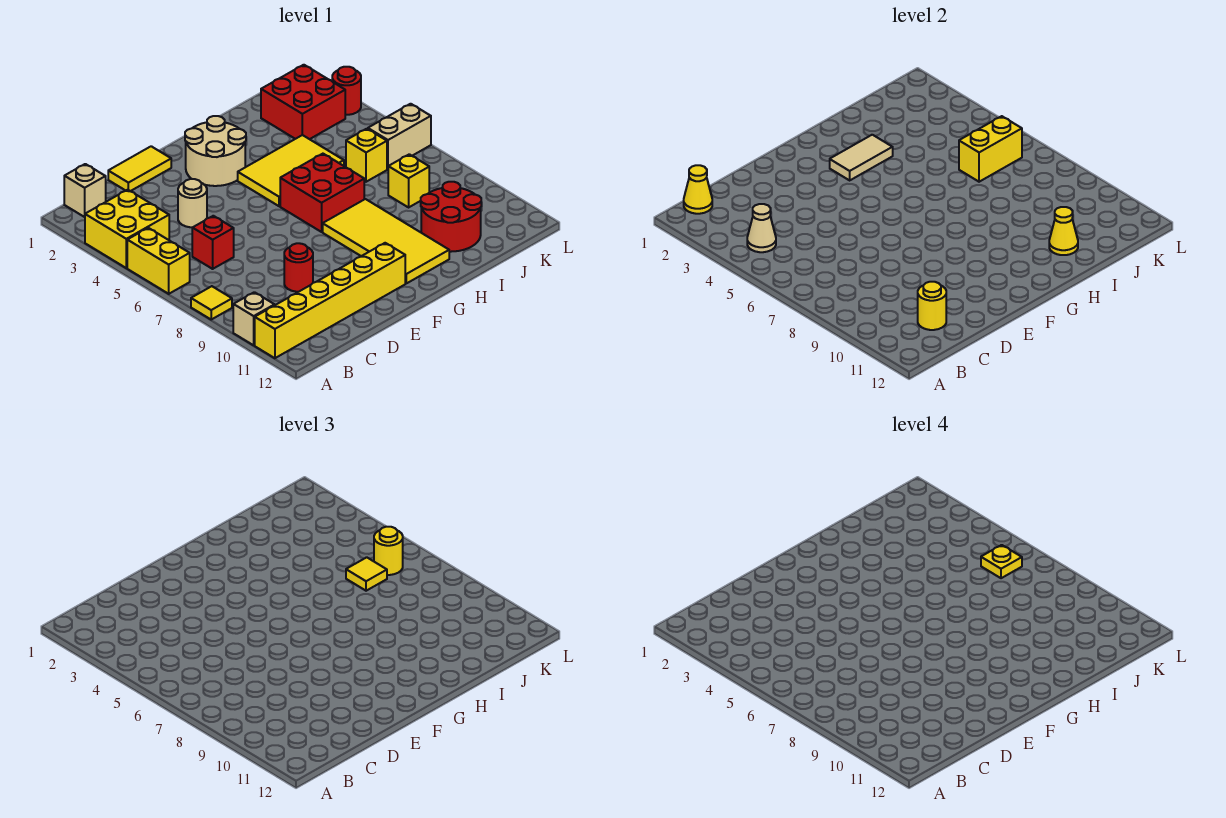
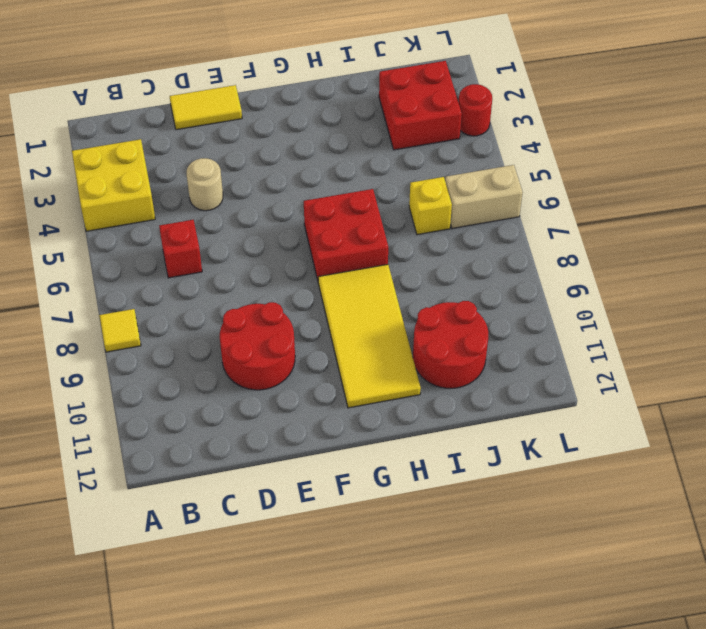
red 2x2 round brick [220,302,295,390] -> red 1x1 round brick [284,243,313,292]
none -> yellow 1x2 brick [127,228,190,294]
none -> tan 1x1 brick [233,292,275,345]
none -> yellow 1x6 brick [255,243,405,358]

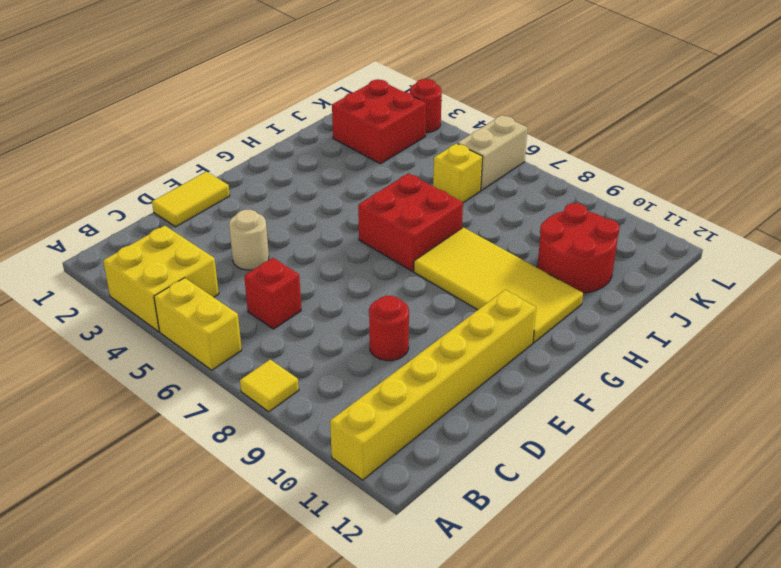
none -> tan 1x1 brick [233,292,275,345]
none -> tan 1x1 brick [64,164,106,217]
none -> tan 2x2 round brick [185,116,246,186]

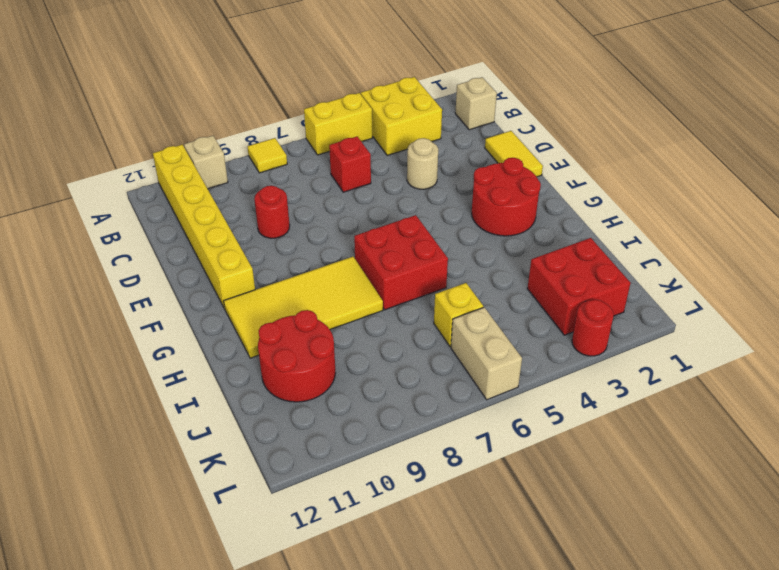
red 2x2 round brick [472,158,541,236] -> tan 2x2 round brick [185,116,246,186]
none -> yellow 2x3 tile [238,135,344,206]
none -> yellow 1x1 brick [388,154,429,207]
none -> yellow 1x1 cone [684,165,712,214]

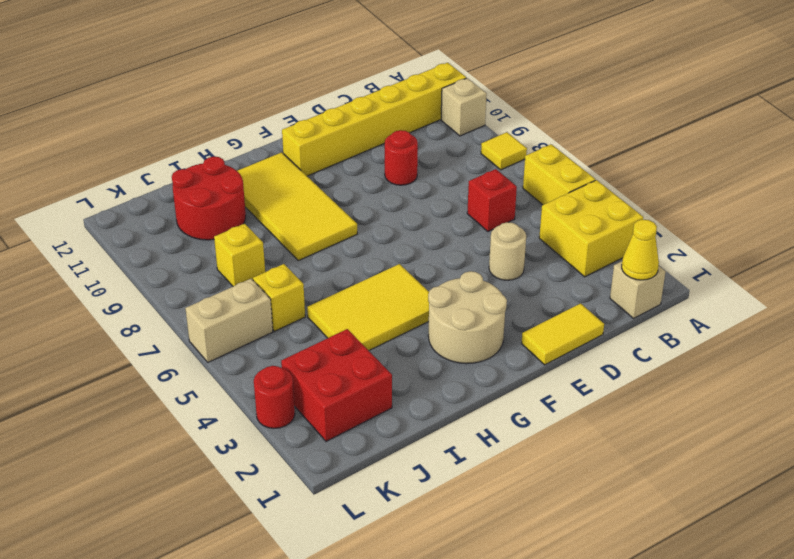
none -> red 2x2 brick [280,154,364,232]
none -> tan 1x1 cone [747,204,776,252]
none -> yellow 1x1 round brick [918,282,946,330]

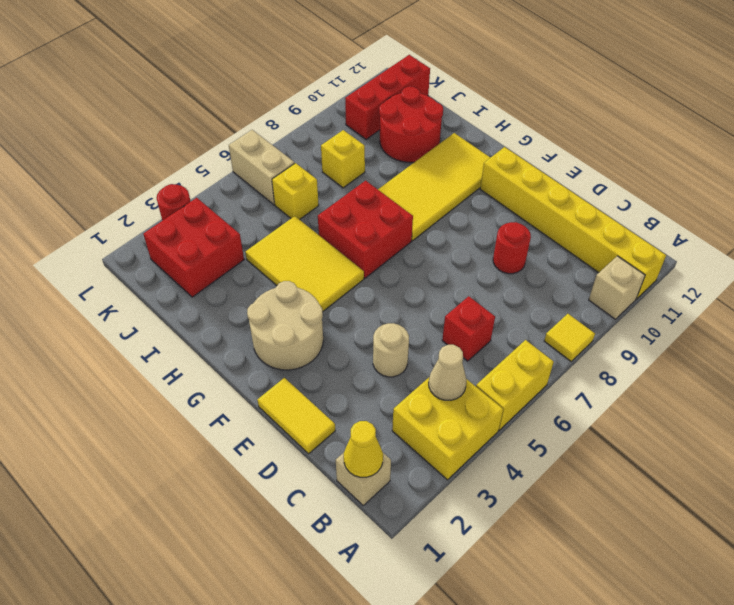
red 1x3 brick [345,55,430,139] -> none
none -> yellow 1x1 round brick [918,282,946,330]
none -> tan 1x2 tile [830,135,893,180]
none -> yellow 1x1 cone [1049,207,1078,255]

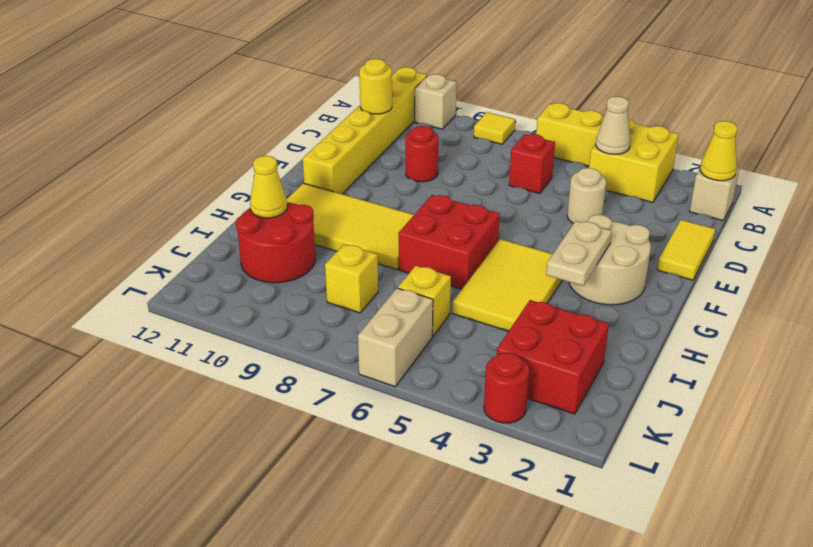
tan 1x2 plate [546,221,612,286] -> tan 1x2 tile [830,135,893,180]
none -> yellow 1x2 brick [959,116,1022,182]
none -> yellow 1x1 tile [346,557,387,591]
none -> yellow 1x1 round brick [374,527,403,575]

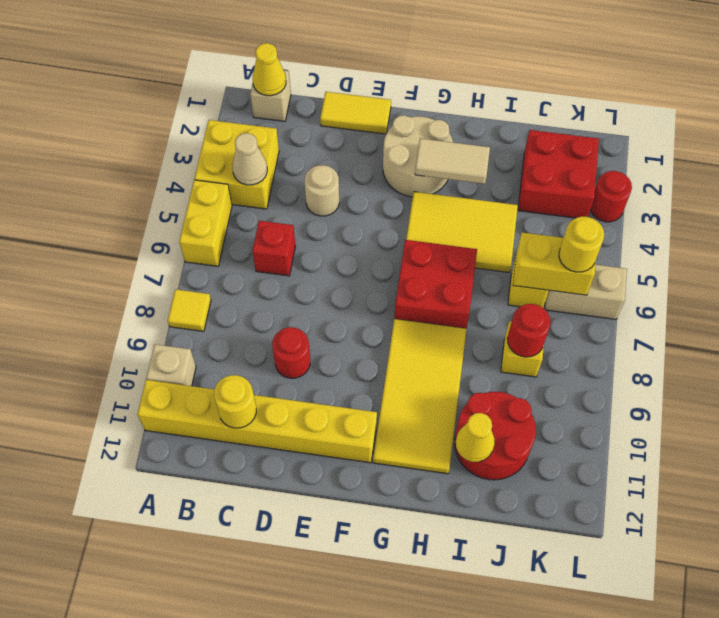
red 1x1 round brick [507,304,551,357] -> none
none -> yellow 1x1 tile [346,557,387,591]
none -> yellow 1x1 plate [981,545,1022,578]

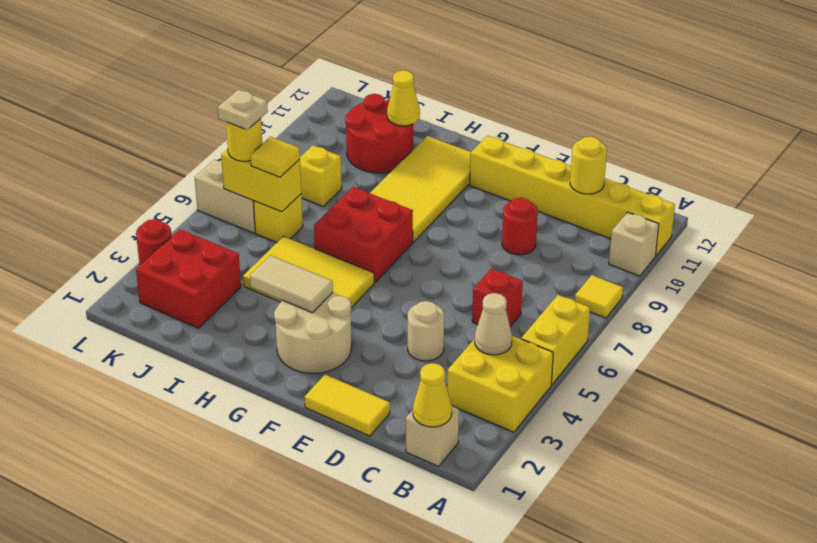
tan 1x1 plate [218,90,268,130] -> yellow 1x1 plate [981,545,1022,578]

